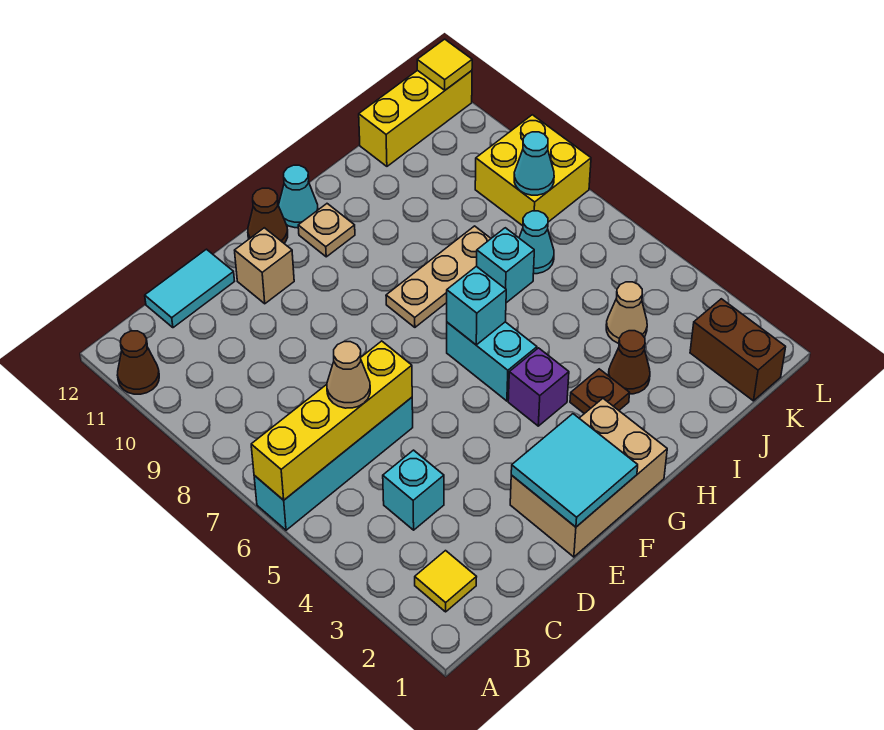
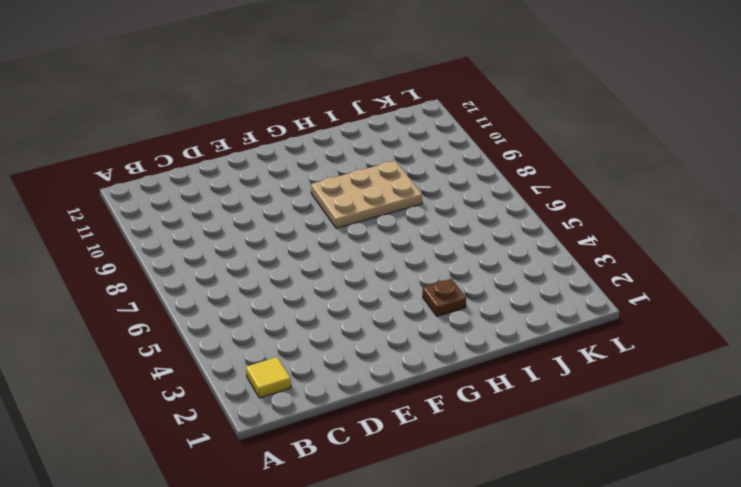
tan 2x3 plate [311,161,422,228] -> tan 1x3 plate [386,226,491,327]
none -> cyan 1x4 brick [254,397,413,530]
none -> brown 1x1 cone [117,331,159,394]
none -> cyan 1x1 brick [383,450,444,530]

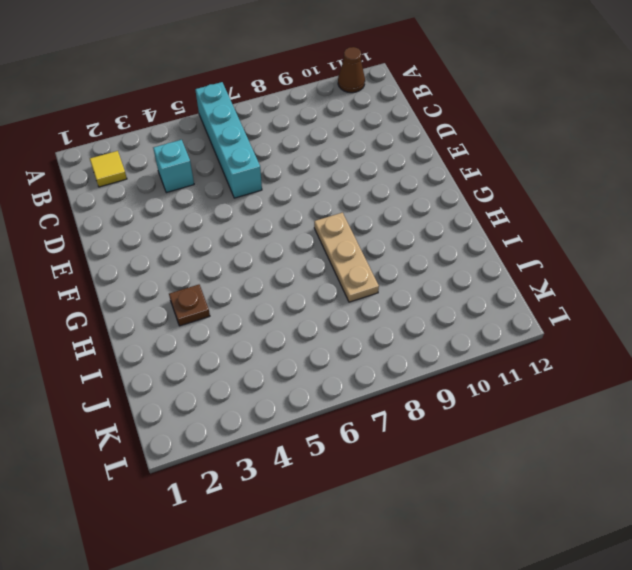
none -> cyan 1x2 tile [145,249,235,328]
none -> tan 2x3 brick [510,399,667,557]
none -> tan 1x1 brick [235,228,294,304]

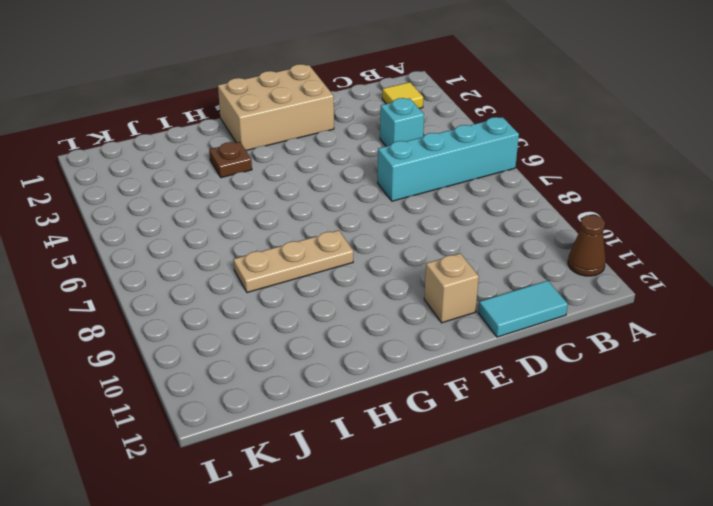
none -> brown 1x1 cone [248,188,288,243]
none -> purple 1x1 brick [508,348,569,426]
none -> cyan 1x2 brick [447,322,537,401]

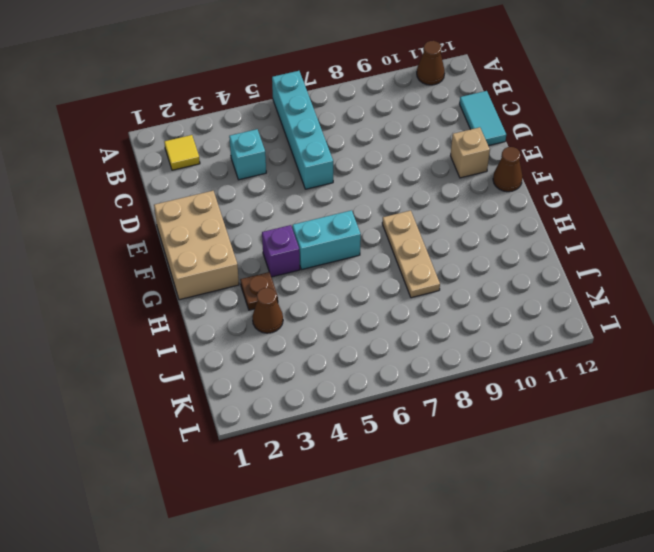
none -> tan 1x1 plate [298,204,355,257]
none -> cyan 1x1 cone [279,165,318,228]
none -> cyan 1x1 brick [477,228,534,303]

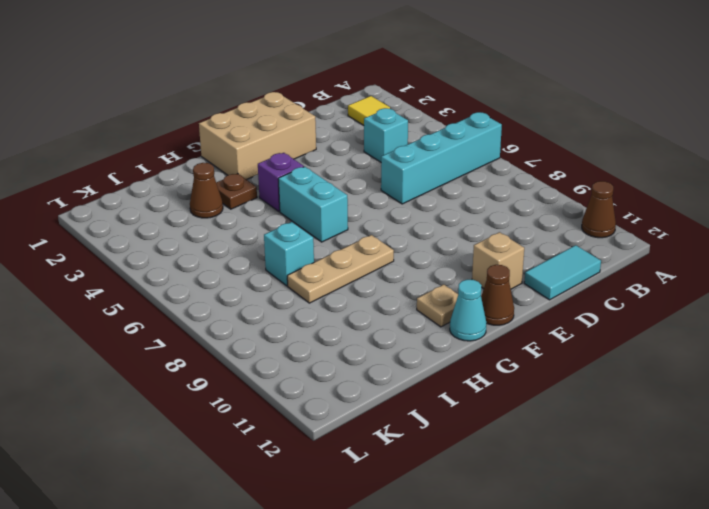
none -> tan 1x1 cone [606,282,647,343]
none -> cyan 1x1 cone [519,211,554,274]
none -> yellow 1x3 brick [359,70,472,166]

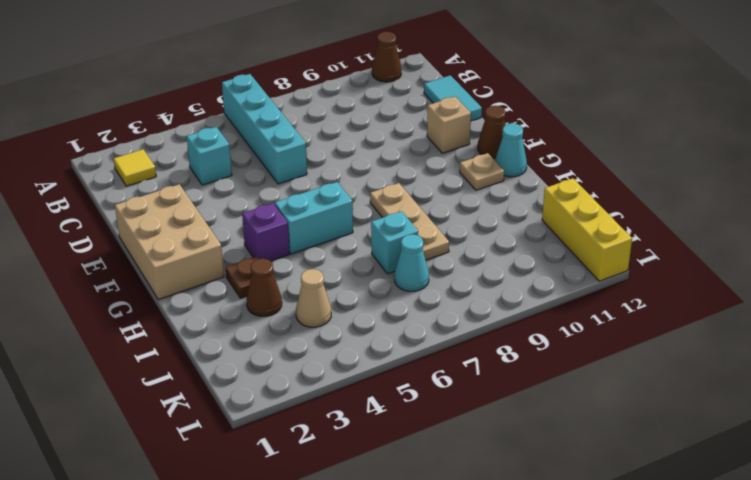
none -> brown 1x2 brick [690,299,786,401]
none -> yellow 2x2 brick [475,115,591,226]
none -> yellow 1x4 brick [251,341,412,500]

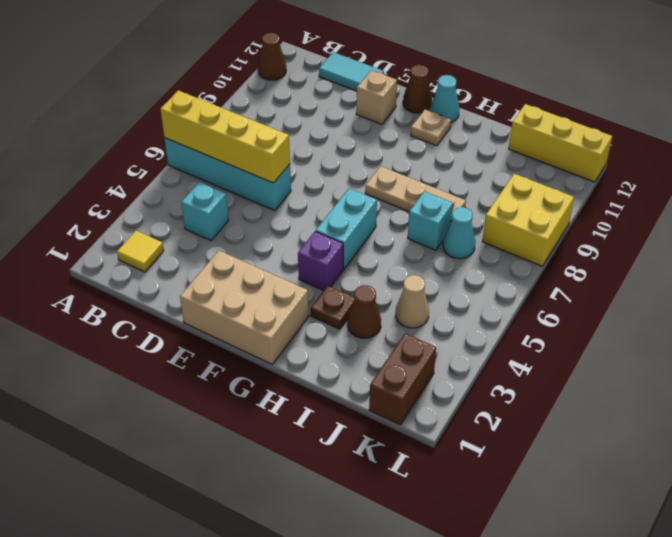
none -> cyan 2x2 tile [511,414,638,527]
none -> cyan 1x1 brick [447,266,506,345]
none -> cyan 1x1 cone [514,132,554,195]

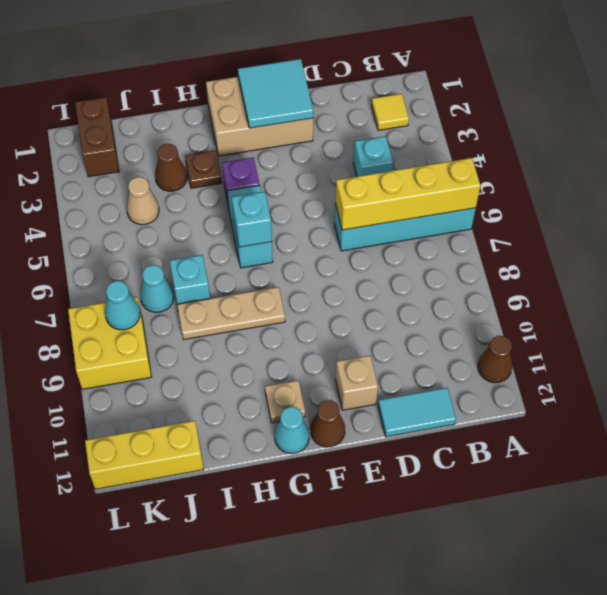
none -> yellow 1x1 tile [417,39,472,90]
none -> tan 1x1 cone [327,342,370,408]

